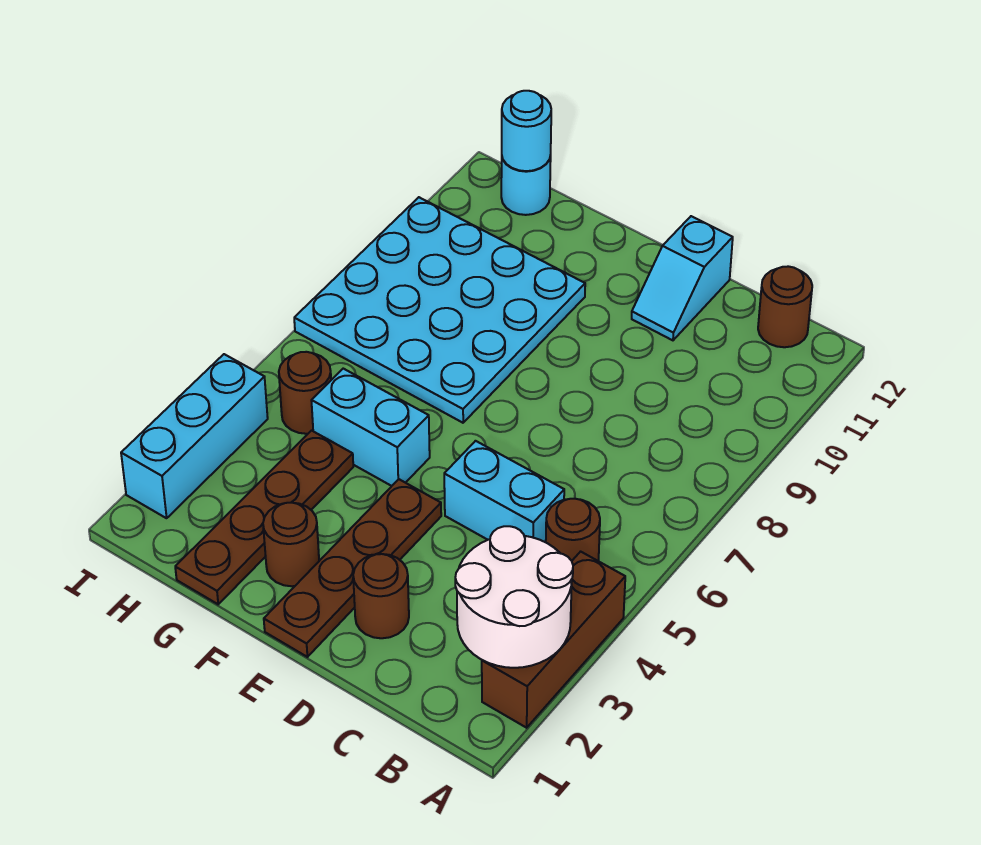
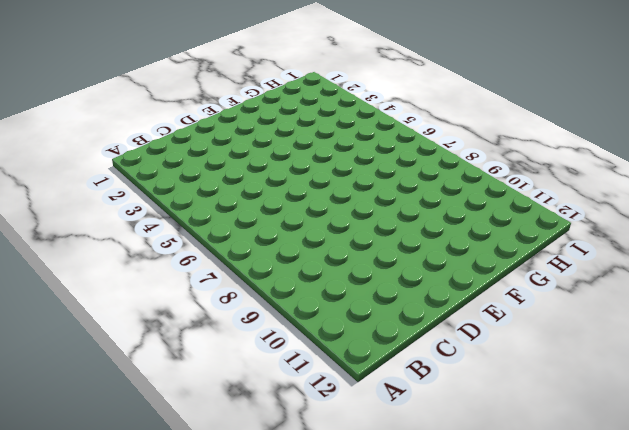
none -> brown 1x3 brick [482,552,625,728]
none -> brown 1x1 round brick [546,499,600,561]
none -> brown 1x1 round brick [758,266,812,347]

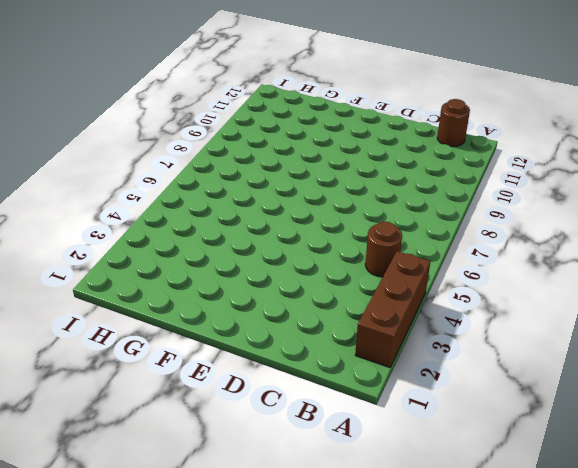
none -> cyan 1x2 brick [444,441,564,542]
none -> brown 1x1 round brick [353,554,409,638]
none -> cyan 1x2 slope [632,216,733,340]

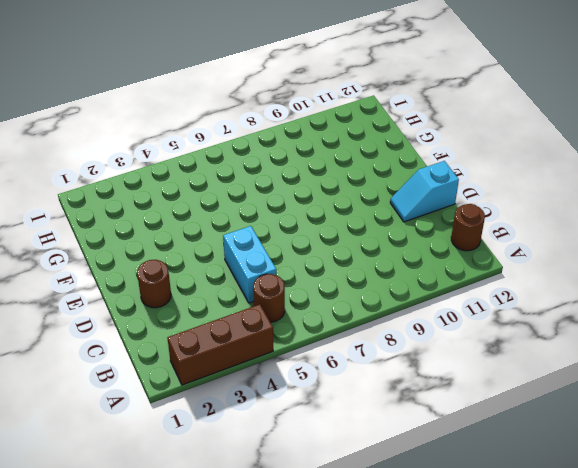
none -> brown 1x4 plate [264,479,441,657]
none -> brown 1x1 round brick [263,503,319,586]
none -> cyan 1x2 brick [311,369,430,486]

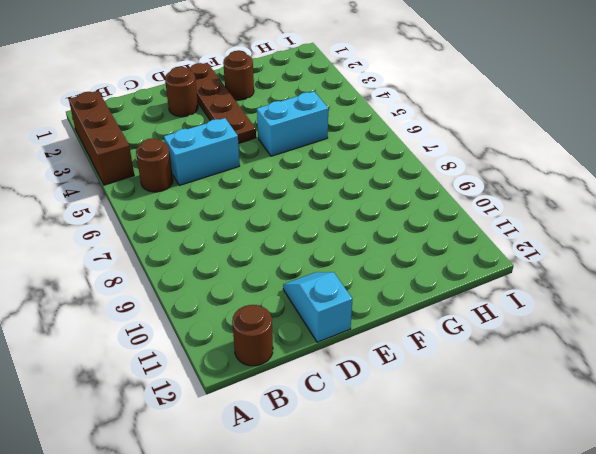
none -> cyan 4x4 plate [294,197,585,423]
none -> brown 1x4 plate [175,431,353,604]
none -> brown 1x1 round brick [279,352,331,434]

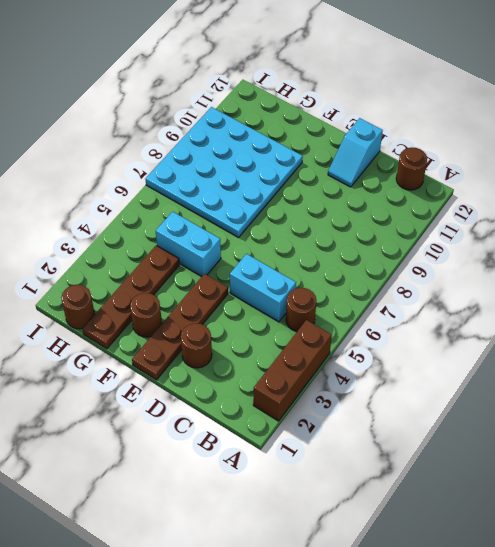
brown 1x1 round brick [61,285,95,329] -> brown 1x1 round brick moved to [279,352,331,434]
none -> cyan 1x1 round brick [501,155,551,215]
none -> cyan 1x3 brick [121,354,268,518]
none -> white 2x2 round brick [455,526,573,668]

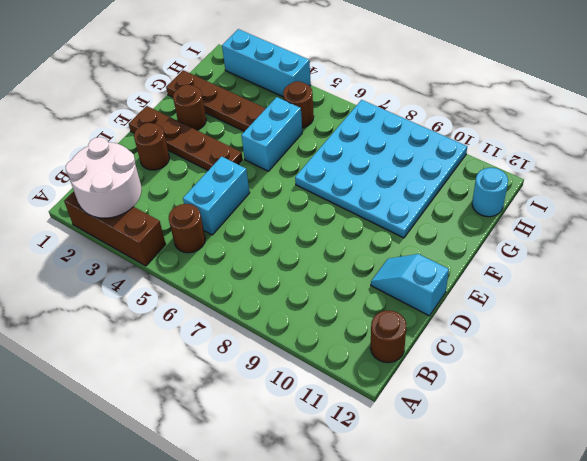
none -> cyan 1x1 round brick [502,91,551,171]

